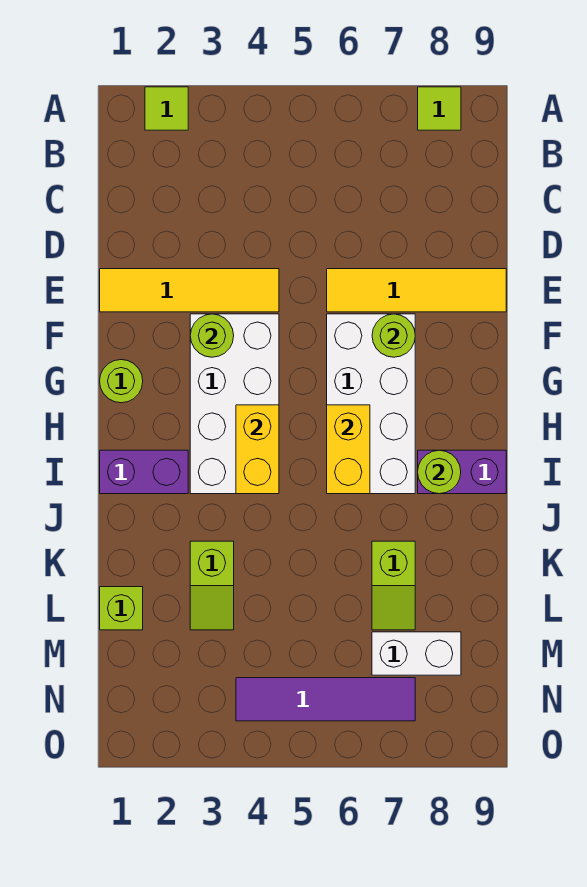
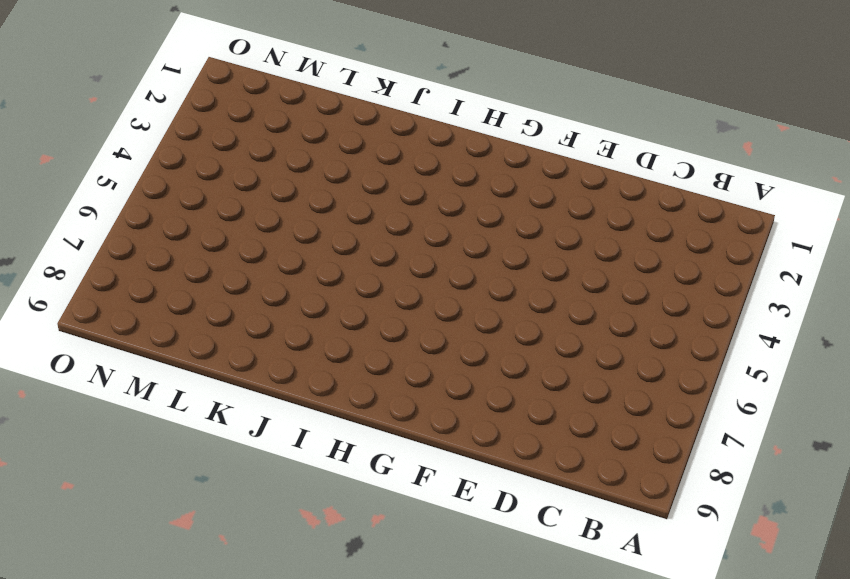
none -> lime 1x1 tile [145,87,188,130]
none -> lime 1x1 tile [418,87,461,130]
none -> yellow 1x4 tile [100,269,279,312]

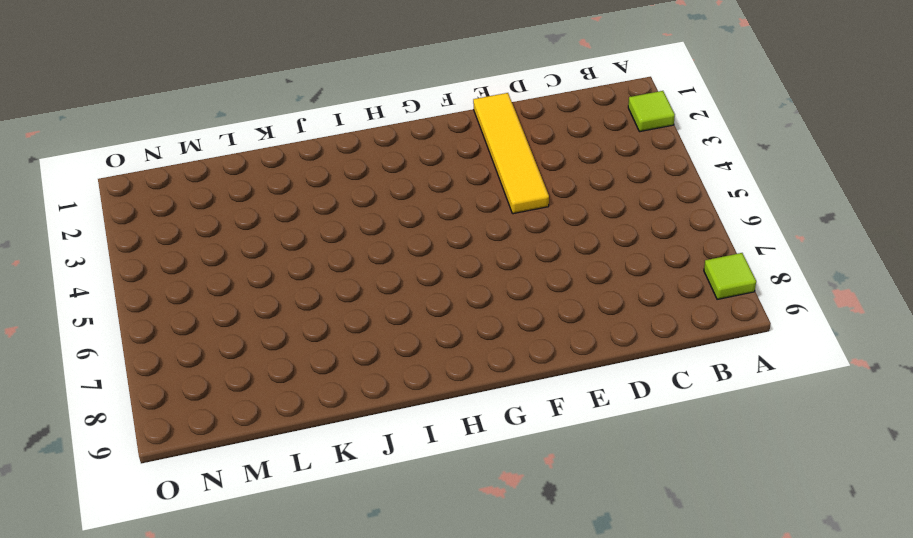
none -> yellow 1x4 tile [327,269,506,312]
none -> white 2x4 brick [190,314,279,494]
none -> white 2x4 brick [327,314,415,494]

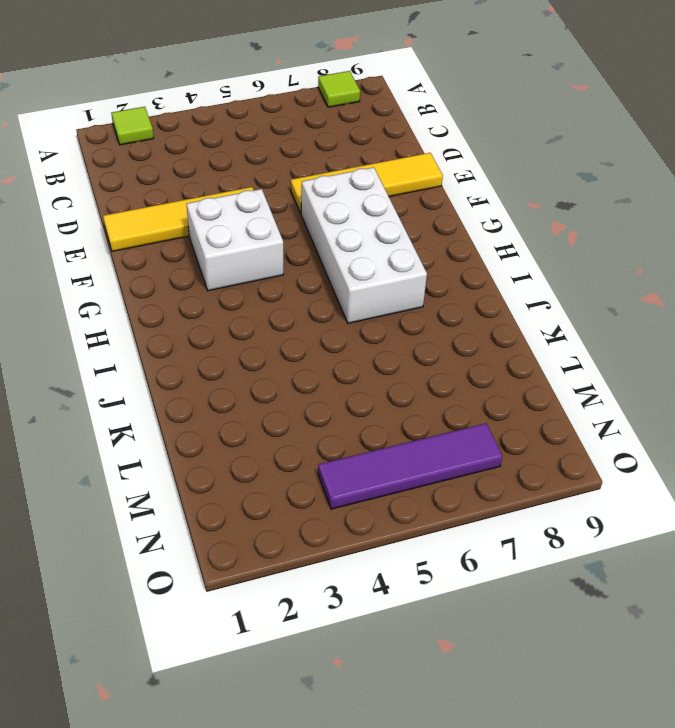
white 2x2 brick [186,189,283,291] -> white 2x4 brick [190,314,279,494]
none -> lime 1x1 round brick [100,360,143,403]
none -> purple 1x2 brick [100,450,188,494]
none -> purple 1x2 brick [418,450,506,494]

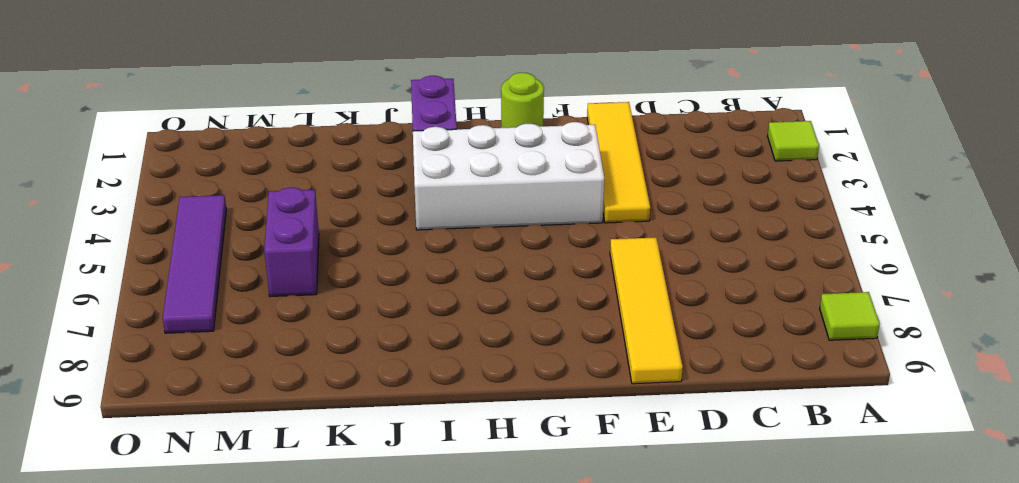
purple 1x2 brick [264,187,319,296] -> purple 1x2 brick moved to [418,450,506,494]
none -> white 2x4 brick [327,314,415,494]
none -> lime 1x2 slope [190,541,234,630]
none -> lime 1x2 slope [372,541,415,630]

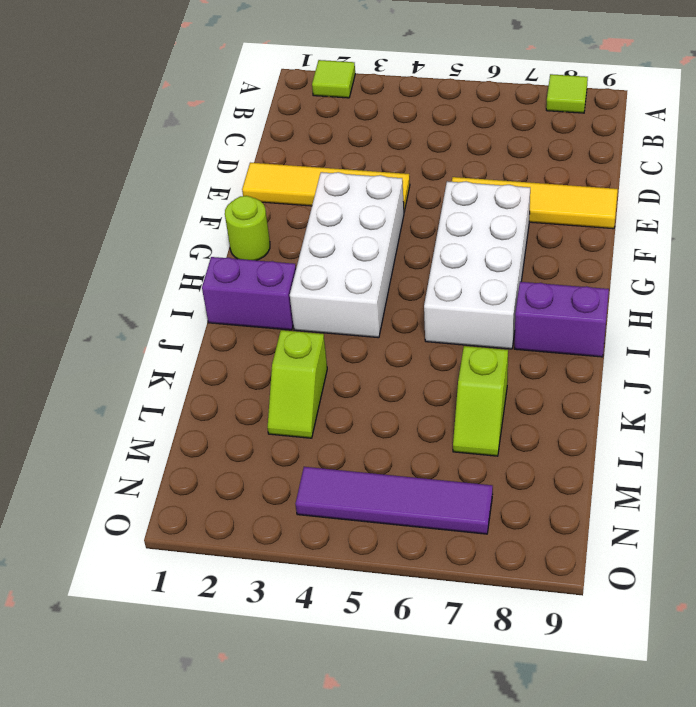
none -> lime 1x1 brick [100,587,143,630]
none -> white 1x2 brick [372,632,461,675]
none -> lime 1x1 round brick [190,314,234,357]

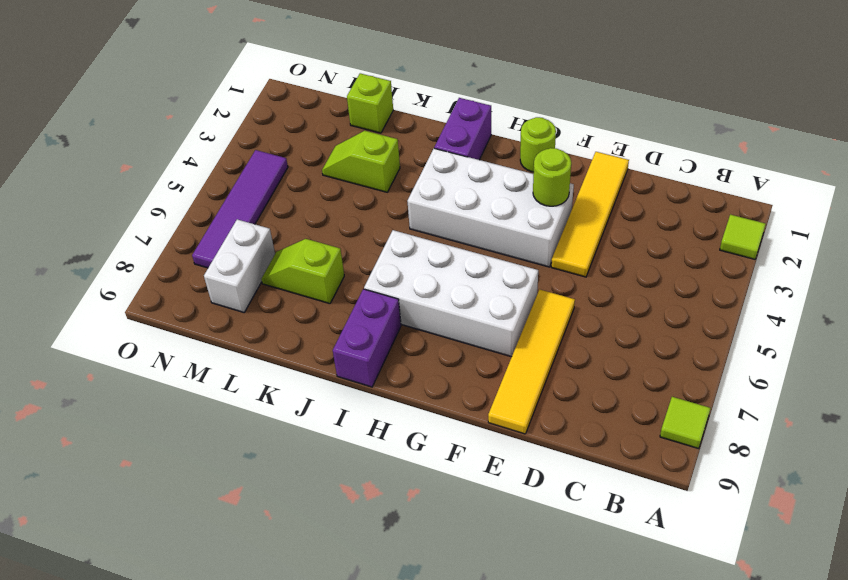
none -> lime 1x1 round brick [372,314,415,357]
none -> yellow 1x2 brick [236,405,279,494]
none -> yellow 1x2 brick [327,405,370,494]

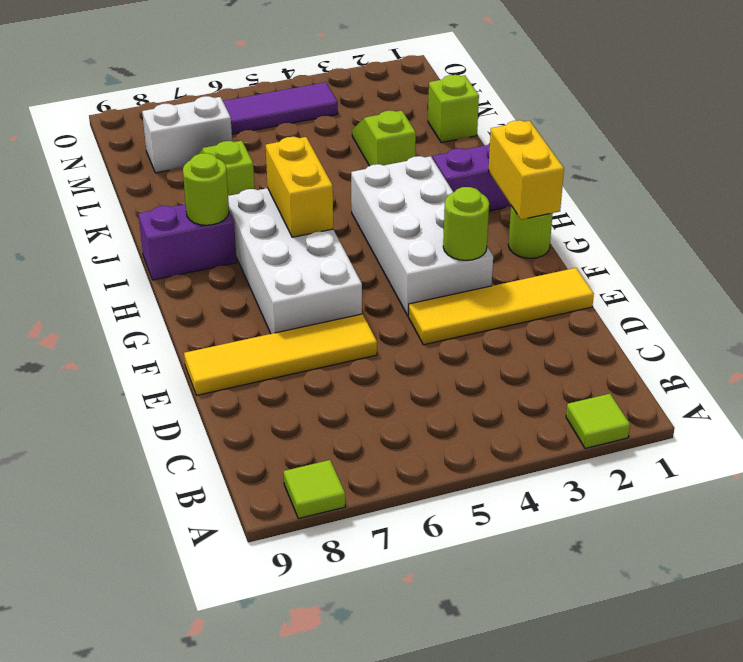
yellow 1x2 brick [489,120,564,220] -> yellow 1x2 brick moved to [236,405,279,494]
none -> lime 1x1 round brick [372,314,415,357]

